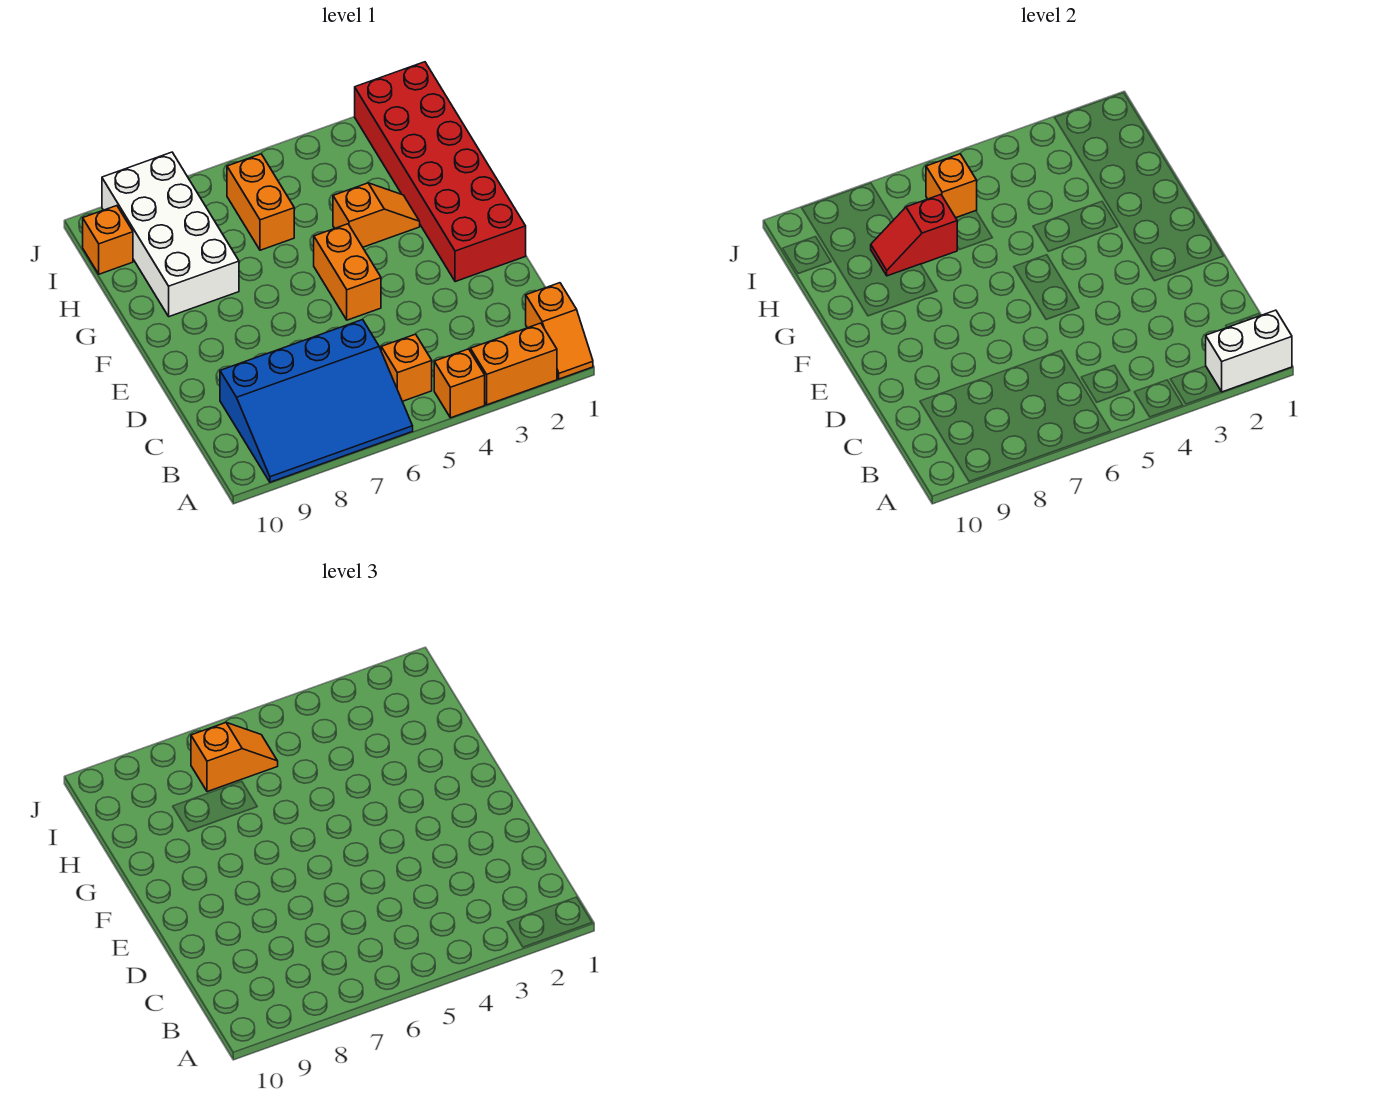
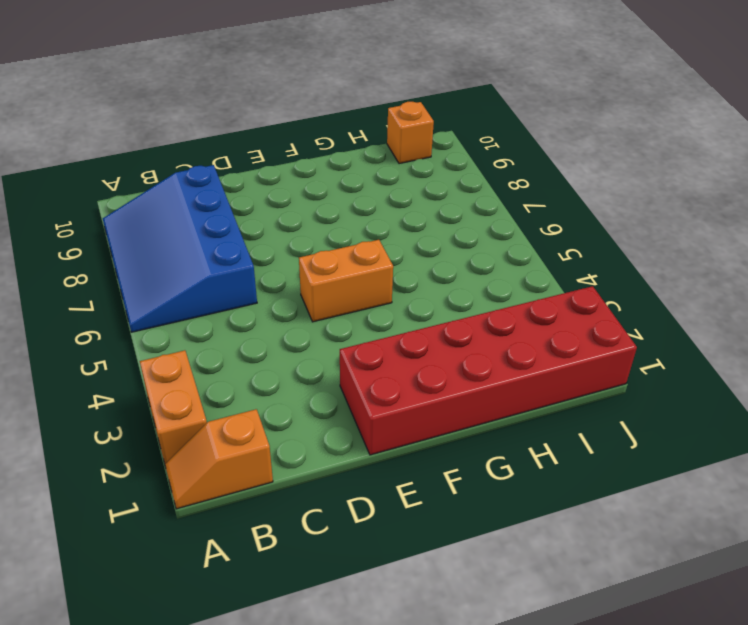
none -> orange 1x1 brick [434,349,485,418]
none -> orange 1x1 brick [381,334,432,401]
none -> orange 1x2 slope [333,183,420,247]

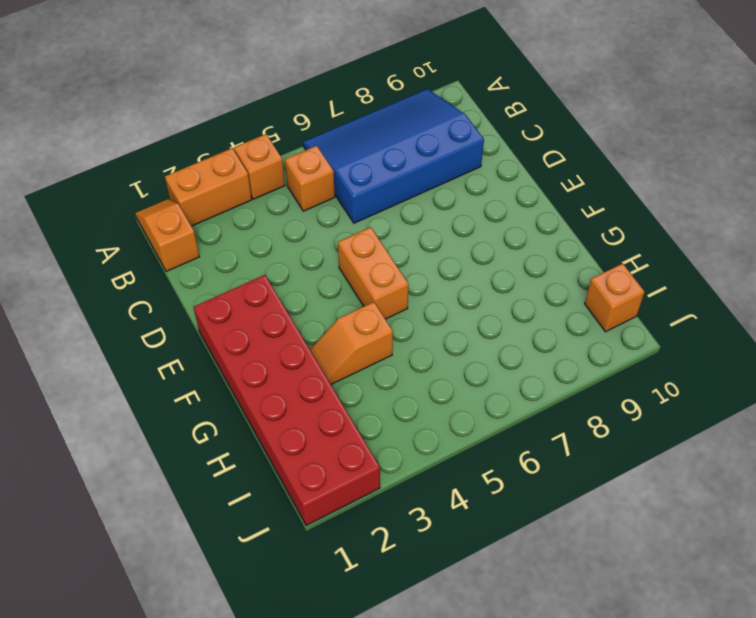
none -> white 2x4 brick [102,152,239,317]
none -> orange 1x2 brick [227,154,294,250]
none -> white 1x2 brick [1206,310,1292,392]

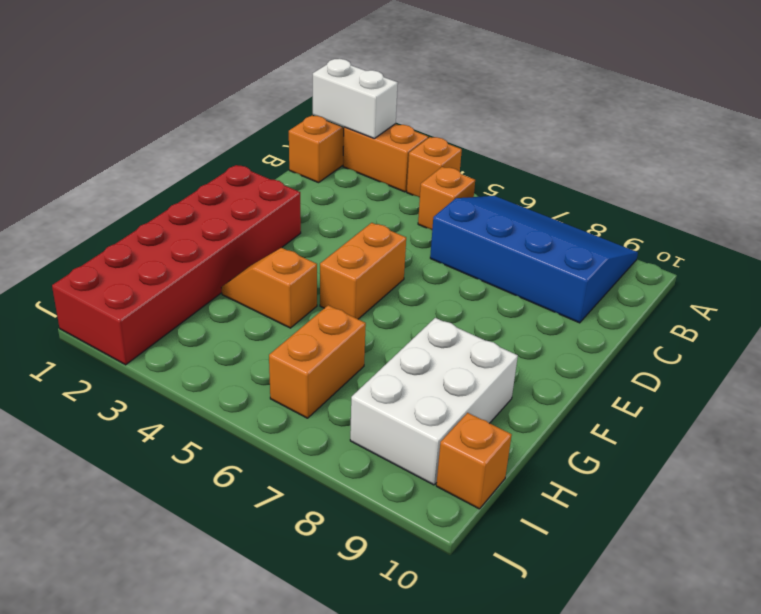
white 2x3 brick [350,318,518,485] -> white 2x4 brick [102,152,239,317]
none -> red 1x2 slope [871,195,957,276]
none -> orange 1x1 brick [926,154,977,218]
none -> orange 1x2 slope [191,723,278,792]

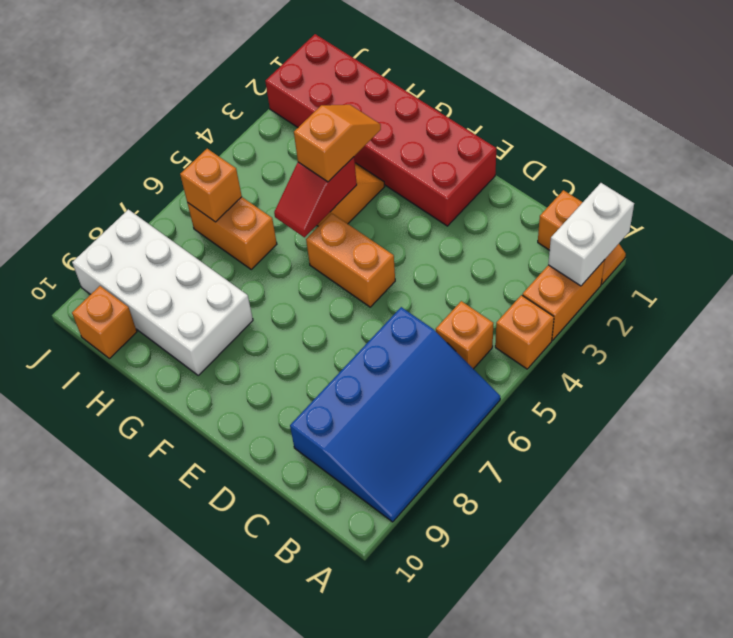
orange 1x2 slope [294,105,381,182] -> orange 1x2 slope moved to [191,723,278,792]
red 1x2 slope [274,157,357,237] -> red 1x2 slope moved to [871,195,957,276]

